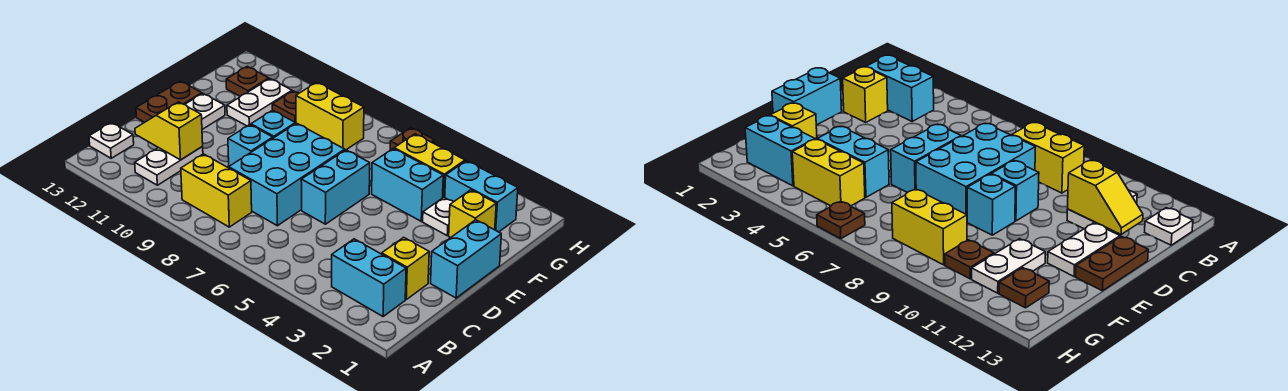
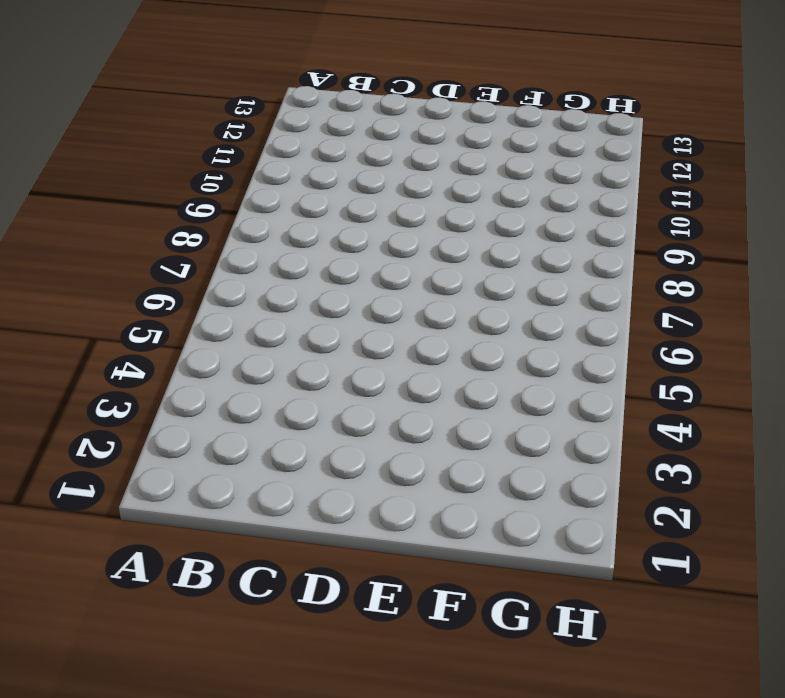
none -> cyan 1x2 brick [332,239,406,316]
none -> yellow 1x2 brick [181,154,252,227]
none -> white 1x2 plate [135,147,203,185]

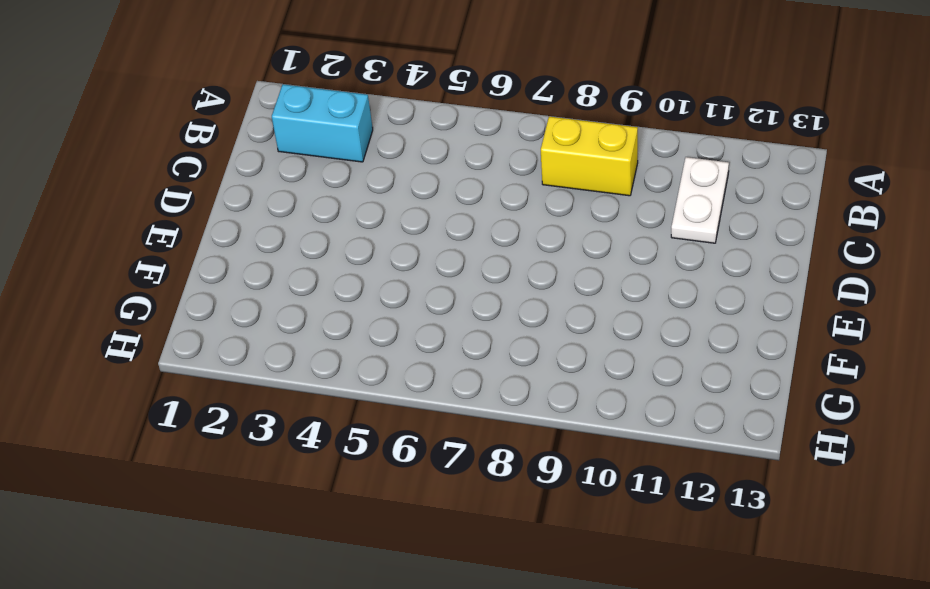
none -> white 1x1 plate [89,123,134,158]
none -> yellow 1x1 brick [382,237,429,299]
none -> cyan 2x3 brick [229,123,345,226]

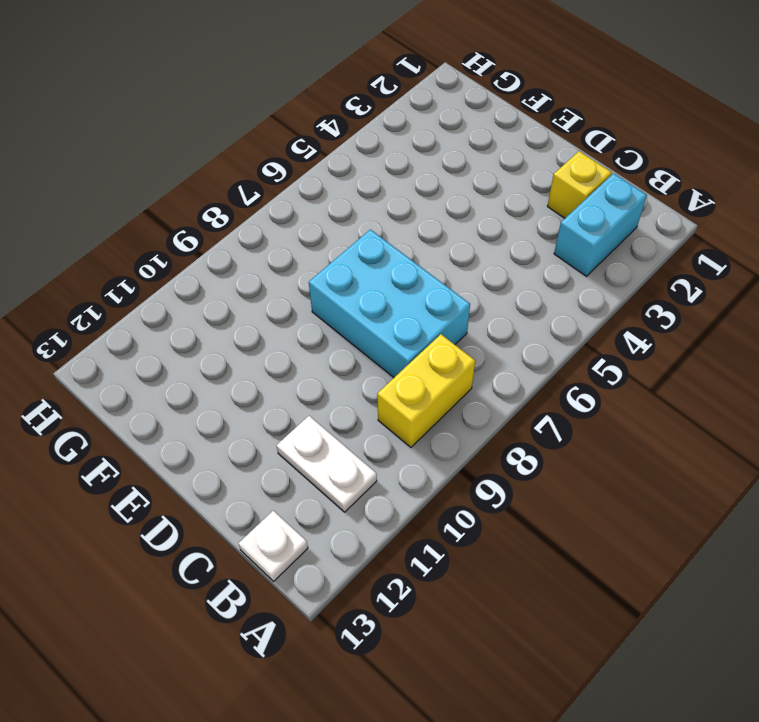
none -> cyan 1x2 brick [431,220,501,298]
none -> cyan 1x2 brick [301,150,370,224]
none -> cyan 1x1 brick [228,125,273,166]

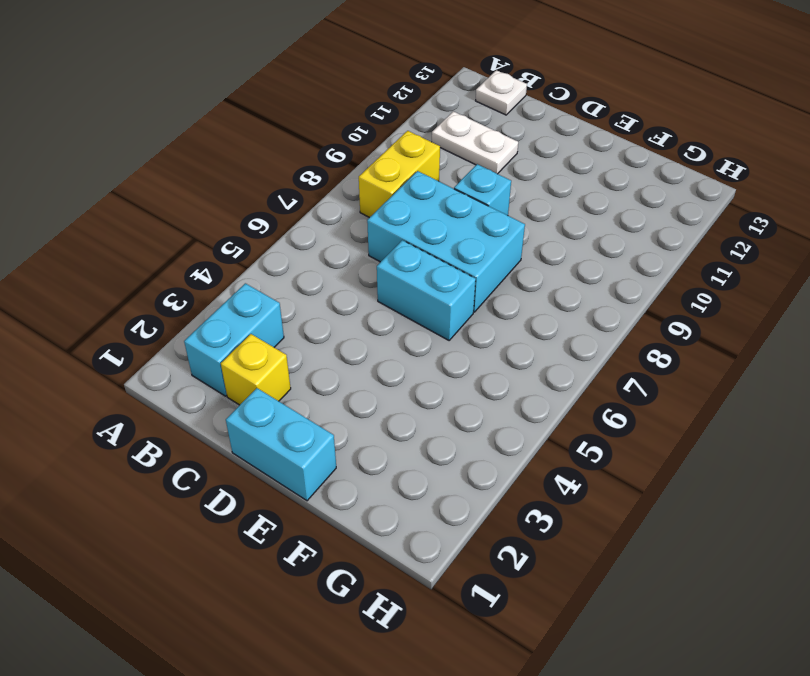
none -> white 1x2 plate [185,94,225,129]
none -> brown 1x2 plate [136,81,202,122]
none -> cyan 1x1 brick [251,110,295,138]

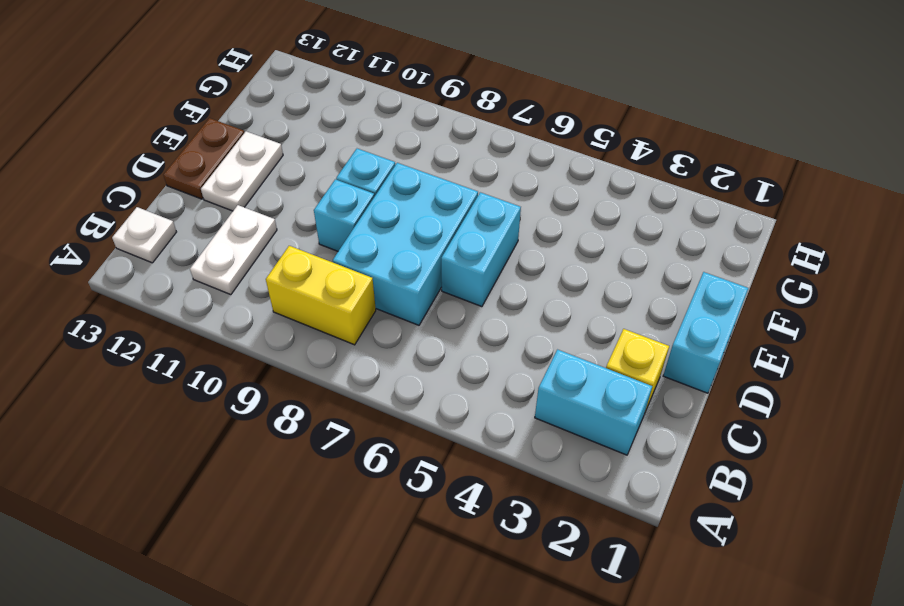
none -> yellow 1x1 brick [449,190,496,238]
none -> white 1x1 plate [423,197,453,236]
none -> cyan 1x2 brick [372,149,443,221]

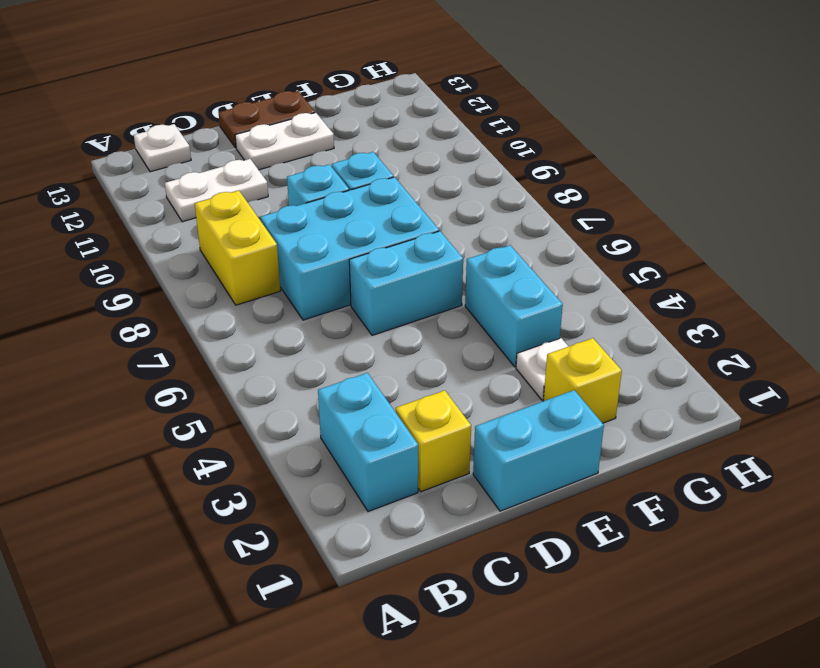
none -> white 1x2 plate [227,79,292,126]
none -> cyan 1x2 brick [445,161,518,232]
none -> yellow 1x2 brick [394,134,465,197]

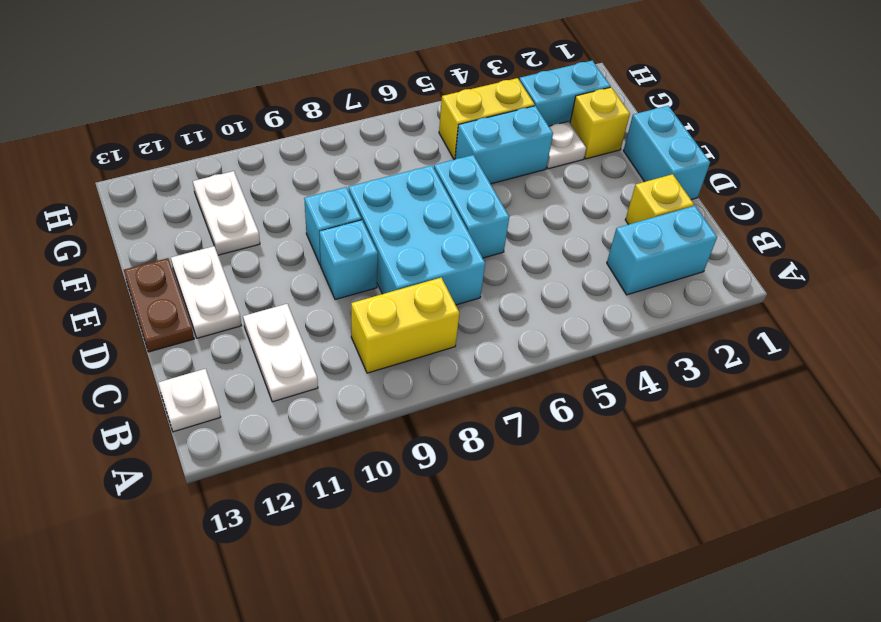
none -> yellow 1x2 brick [296,82,364,150]
none -> brown 1x1 plate [272,91,299,124]
none -> brown 1x1 plate [226,67,269,96]

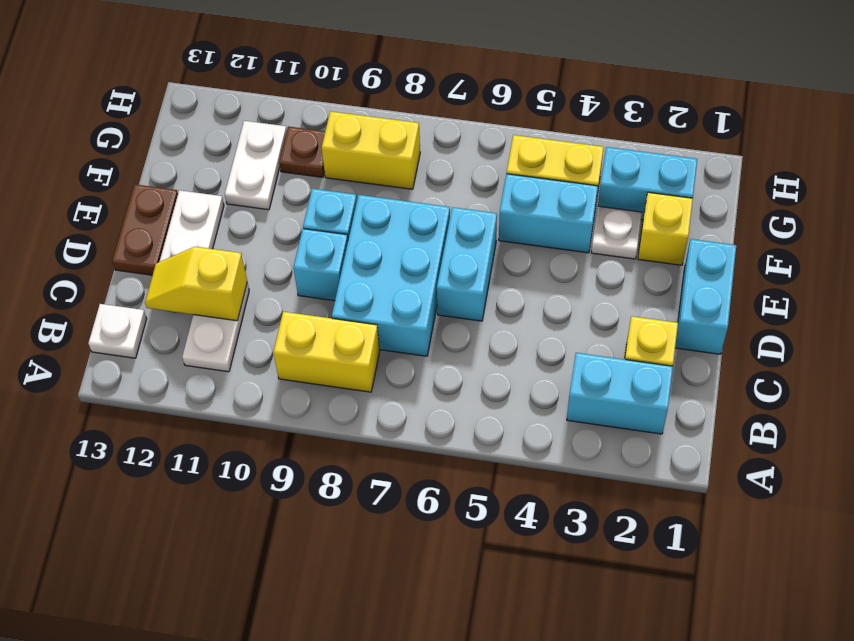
none -> brown 1x1 plate [226,67,269,96]
none -> brown 1x1 plate [390,128,434,150]

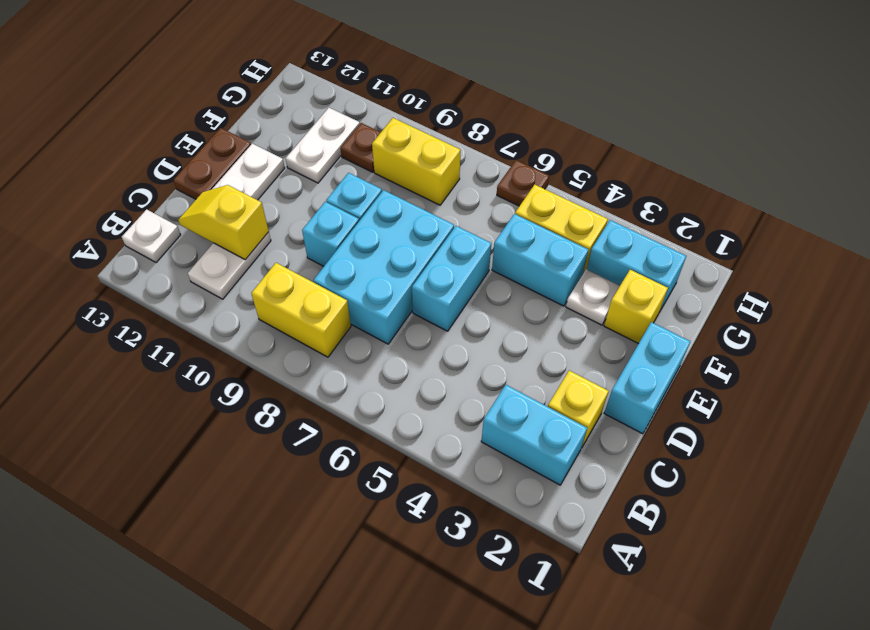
none -> brown 1x1 plate [226,67,269,96]

